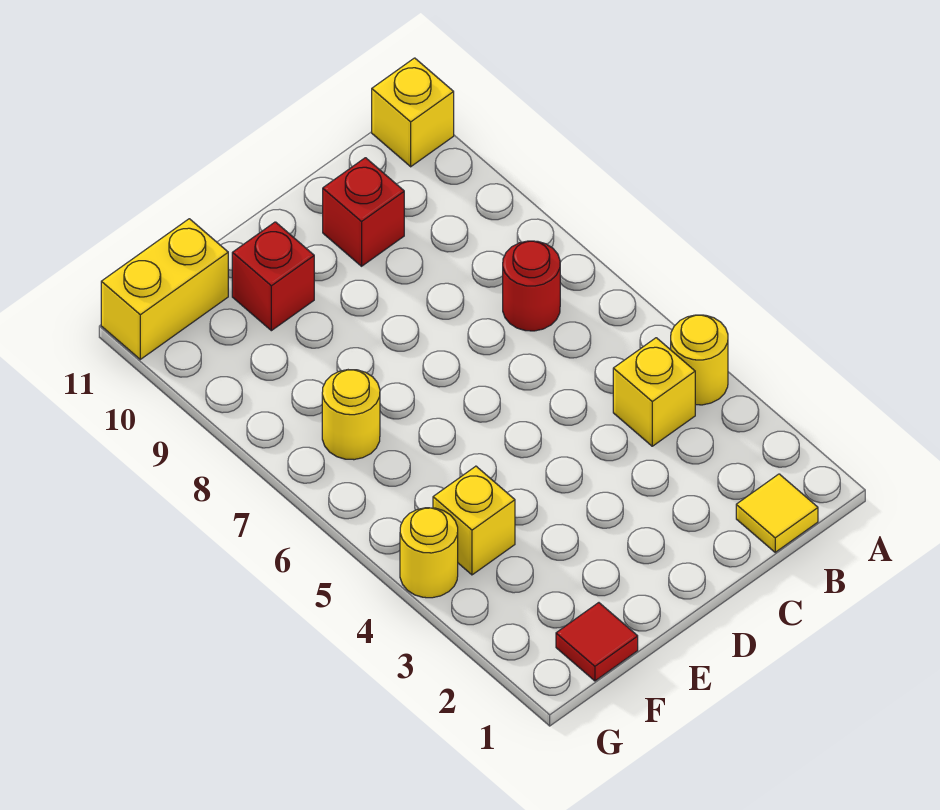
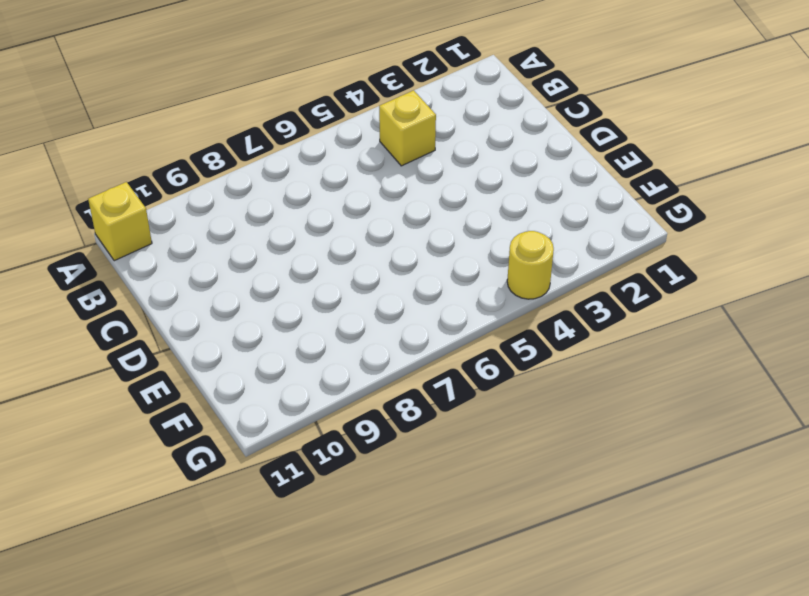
none -> yellow 1x1 round brick [671,315,728,405]
none -> yellow 1x1 tile [736,474,818,552]
none -> red 1x1 round brick [503,241,560,331]

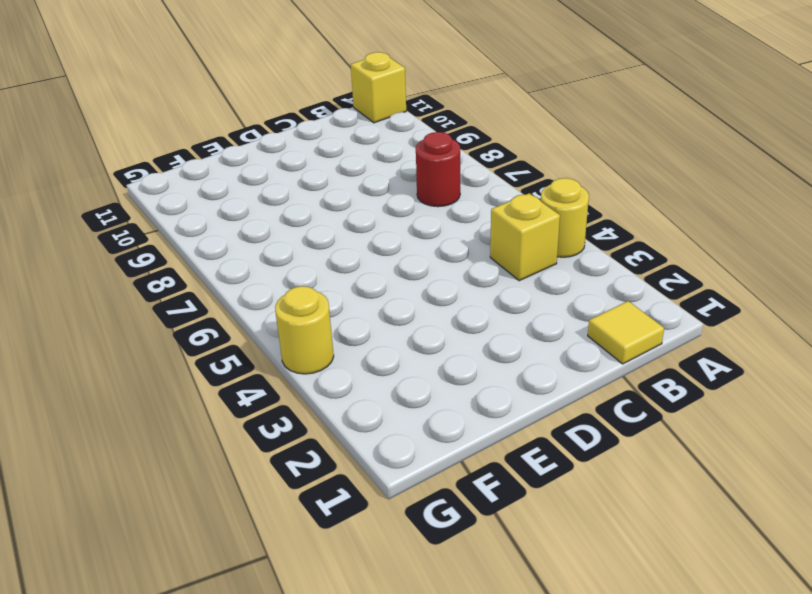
none -> red 1x1 brick [323,158,404,266]
none -> red 1x1 brick [232,222,314,331]
none -> red 1x1 tile [556,603,638,681]

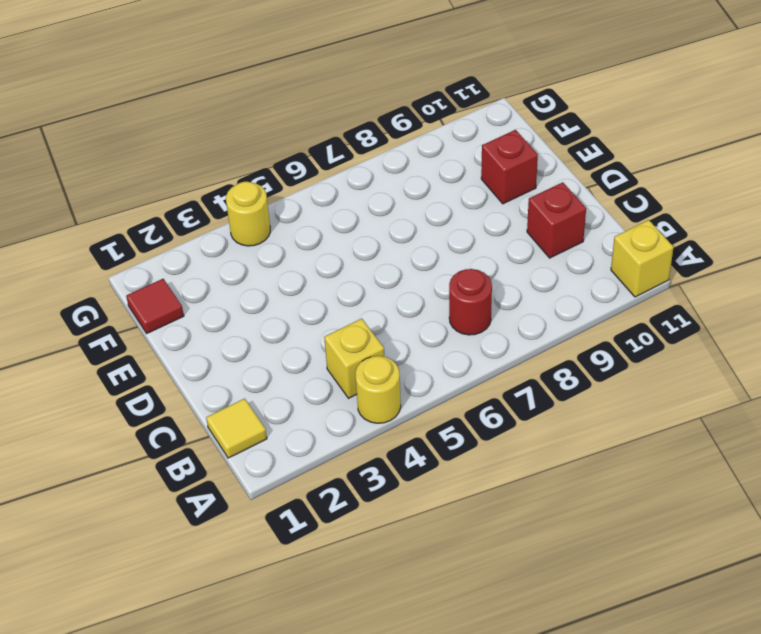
none -> yellow 1x1 brick [433,466,515,575]
none -> yellow 1x1 round brick [322,370,380,460]
none -> yellow 1x2 brick [101,219,228,359]

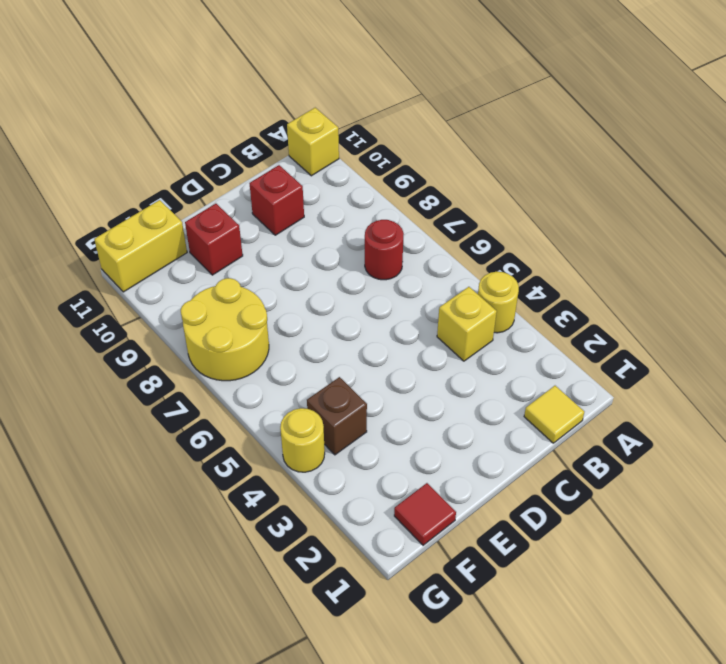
brown 1x1 brick [307,377,367,455] -> yellow 1x1 brick [433,466,515,575]
yellow 2x2 round brick [181,278,269,381] -> yellow 1x1 round brick [322,370,380,460]

